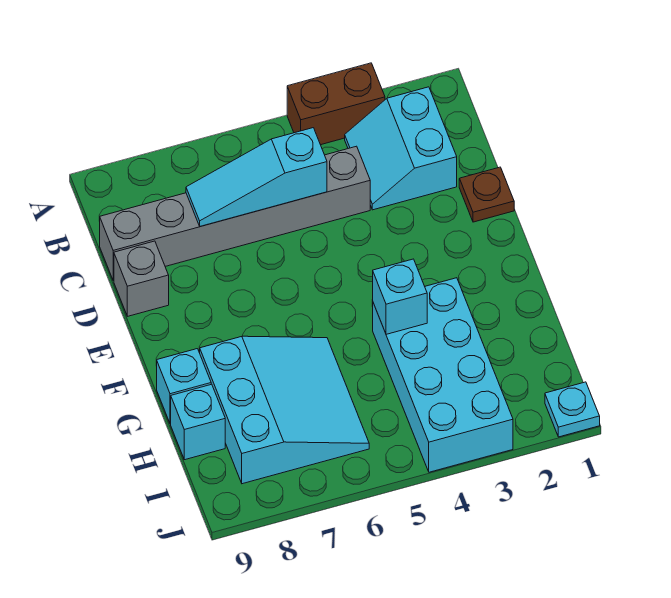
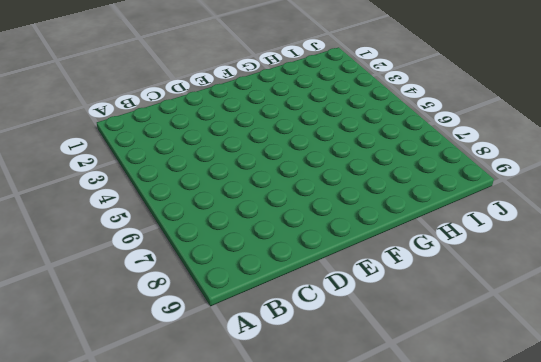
none -> brown 1x2 brick [287,63,385,145]
none -> cyan 2x2 slope [345,87,457,210]
none -> grey 1x6 brick [100,146,370,281]

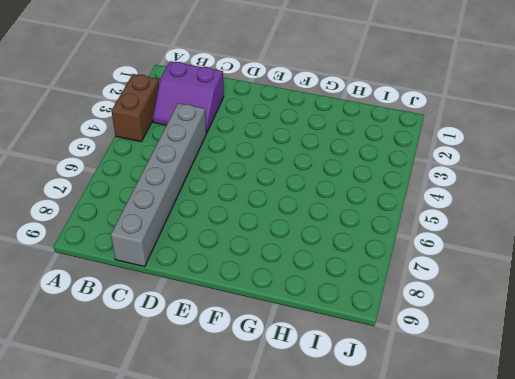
purple 2x2 slope [153,61,224,133] -> cyan 2x2 slope [345,87,457,210]
none -> brown 1x1 plate [459,167,514,222]
none -> grey 1x1 brick [114,241,169,316]
none -> cyan 2x4 brick [373,278,513,472]

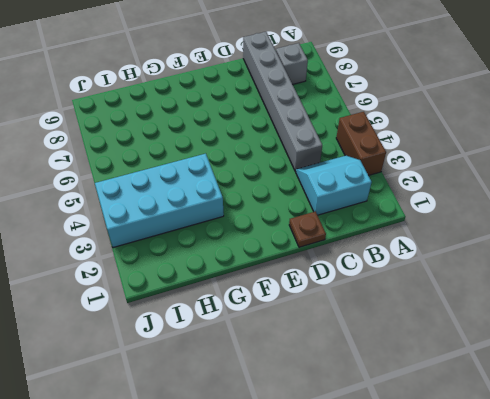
grey 1x1 brick [276,43,308,84] -> grey 1x1 brick moved to [114,241,169,316]
none -> cyan 3x3 slope [200,336,369,484]
none -> cyan 1x1 brick [156,349,211,424]
none -> cyan 1x1 brick [171,384,225,460]

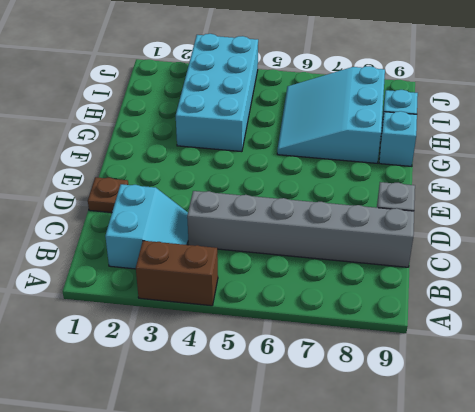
none -> cyan 1x1 plate [545,382,600,437]
none -> cyan 1x3 slope [186,128,327,226]
none -> cyan 1x1 brick [373,259,427,334]

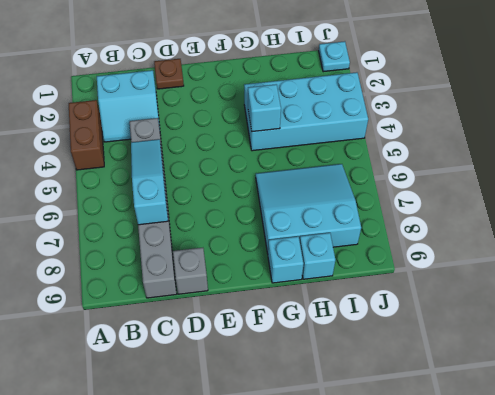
cyan 1x3 slope [131,139,168,225] -> cyan 1x3 slope turned to [186,128,327,226]

